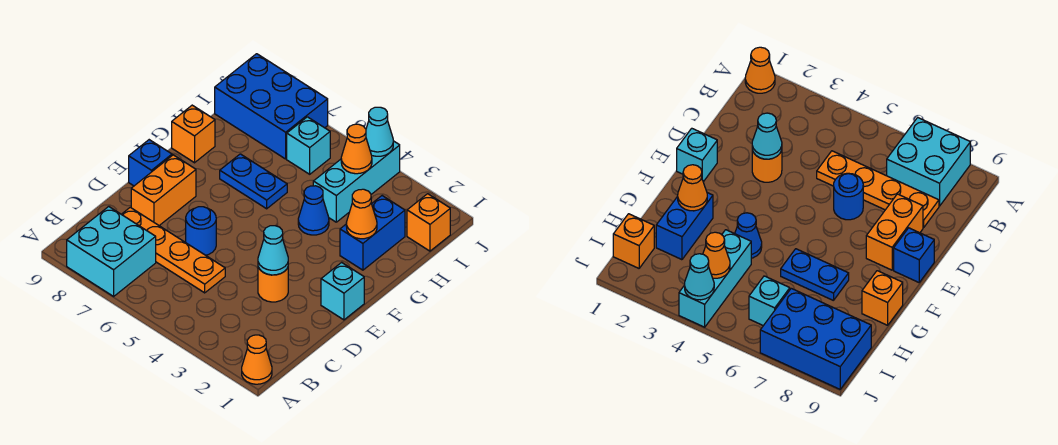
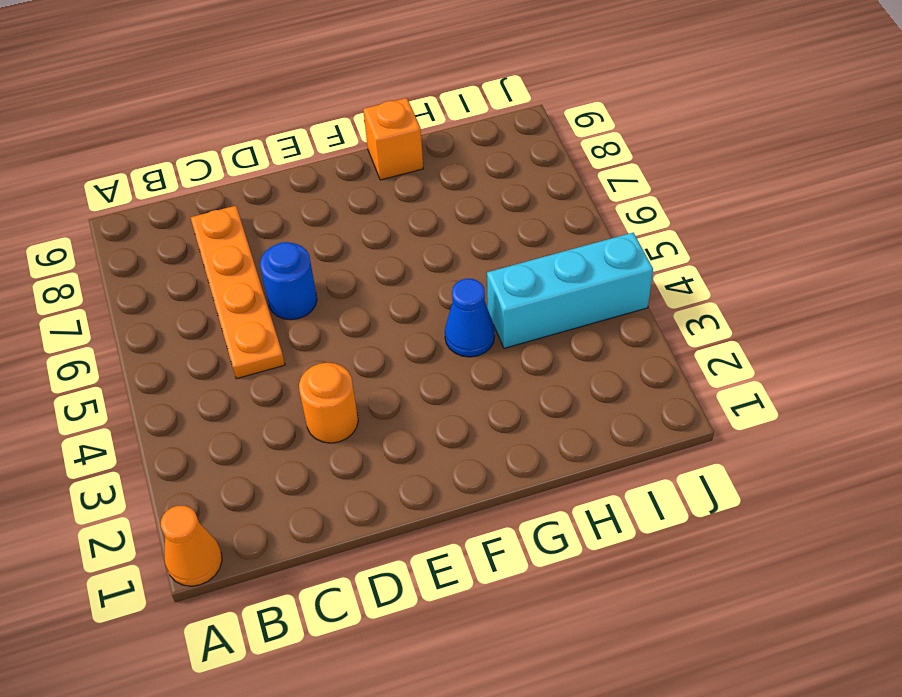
none -> cyan 2x2 brick [67,207,156,296]
none -> orange 1x2 brick [131,155,196,225]
none -> cyan 1x1 brick [321,262,364,320]

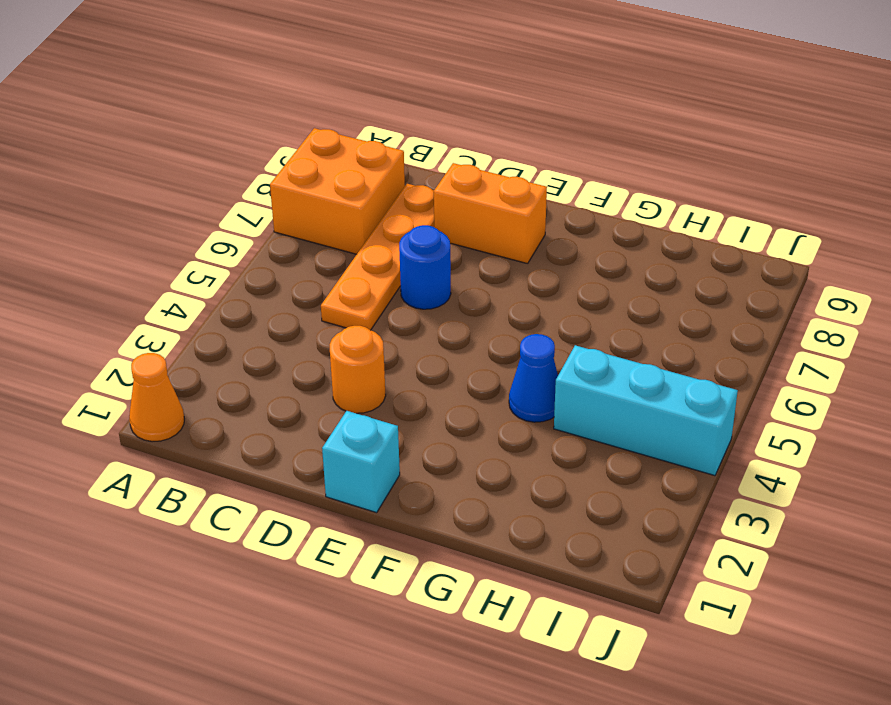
orange 2x2 brick [270,128,405,254] -> cyan 2x2 brick [67,207,156,296]
none -> blue 1x1 brick [129,140,172,186]
none -> blue 1x2 brick [340,196,405,270]
none -> blue 1x2 plate [220,154,287,209]

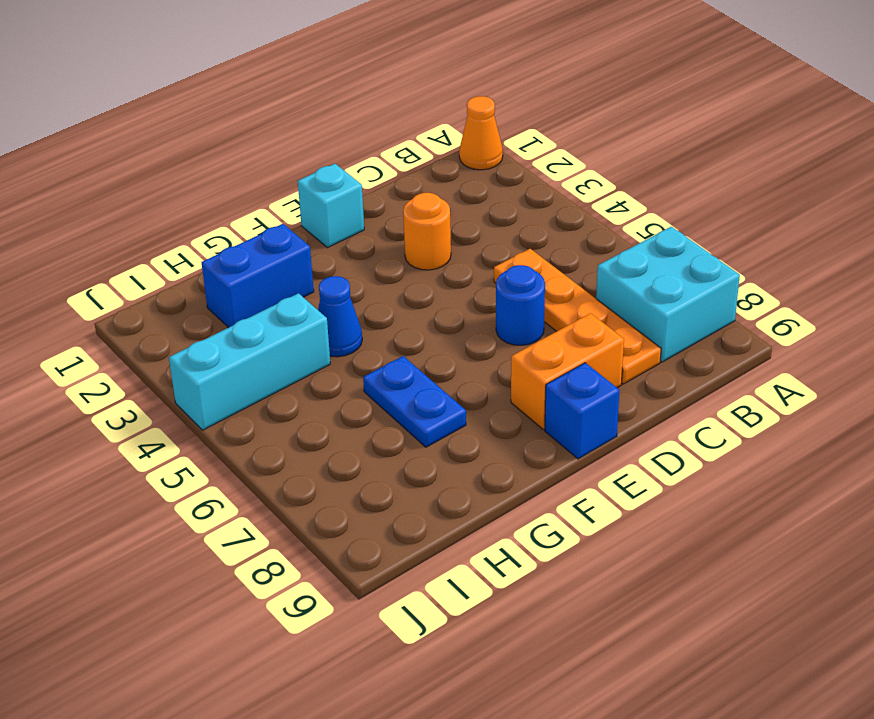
none -> orange 1x1 brick [172,105,215,163]
none -> orange 1x1 brick [407,194,450,251]
none -> cyan 1x1 brick [287,117,330,174]

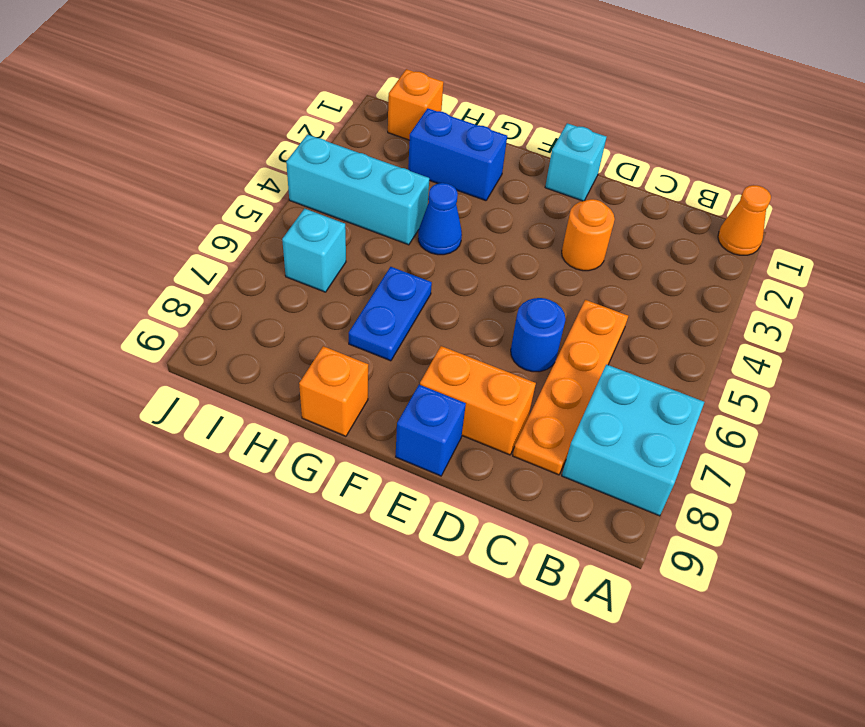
none -> blue 2x3 brick [215,54,328,159]
none -> cyan 1x1 cone [258,226,288,275]
none -> orange 1x1 cone [346,189,377,239]

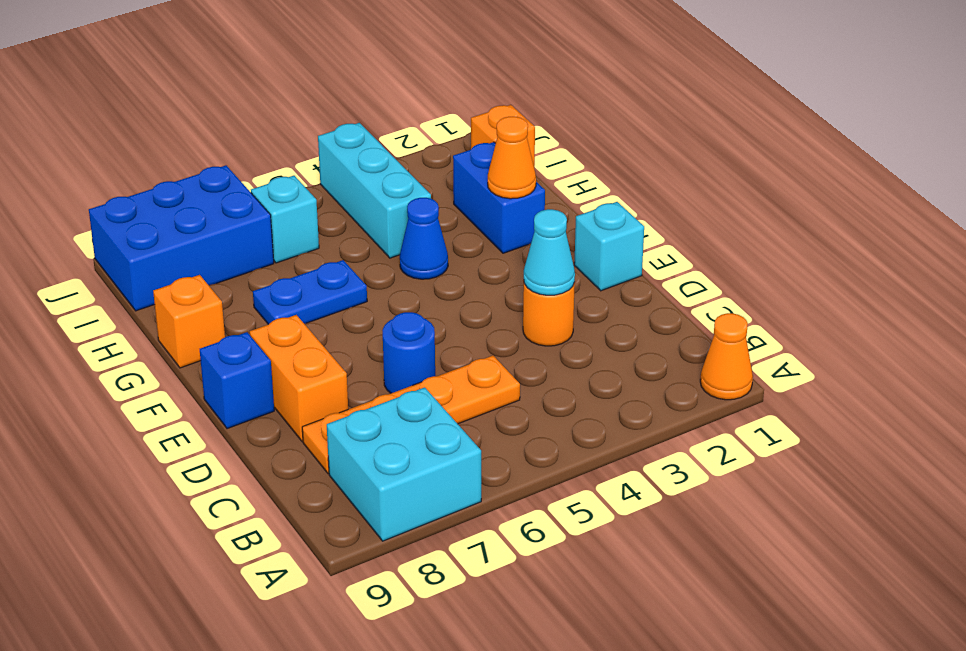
none -> orange 1x1 cone [341,124,372,174]
none -> cyan 1x1 cone [366,107,393,156]

